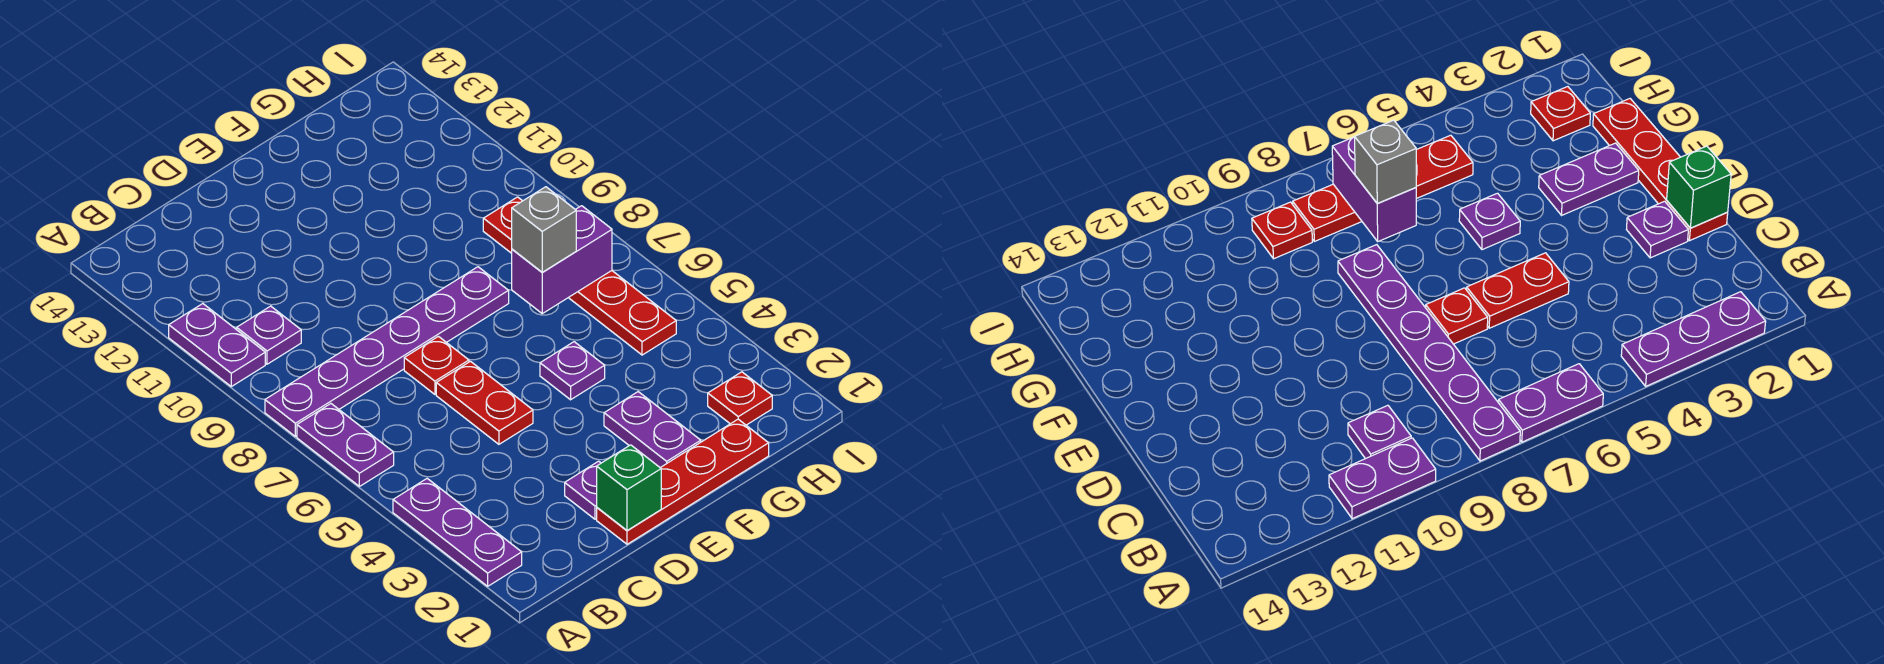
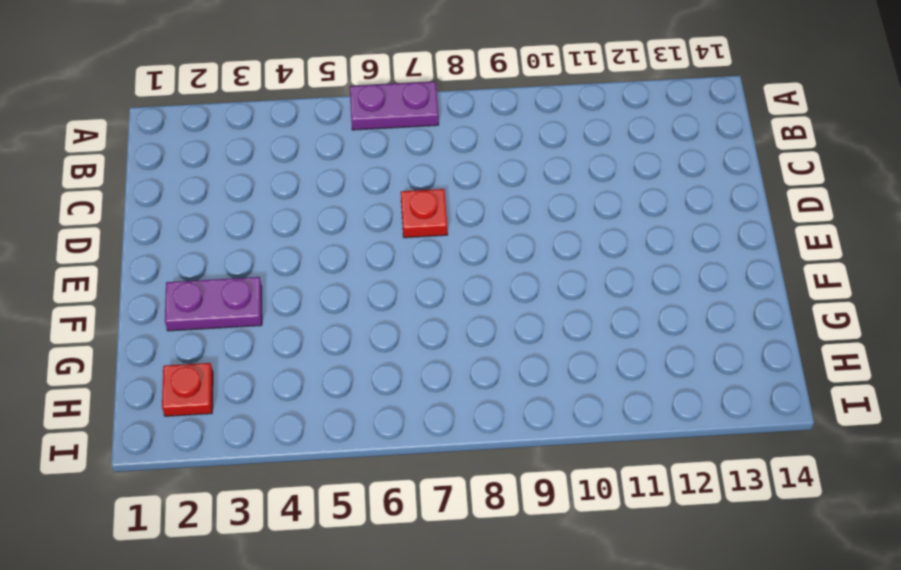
none -> purple 1x3 plate [393,479,522,586]
none -> purple 1x6 plate [265,267,509,436]
none -> purple 1x2 plate [169,304,265,386]

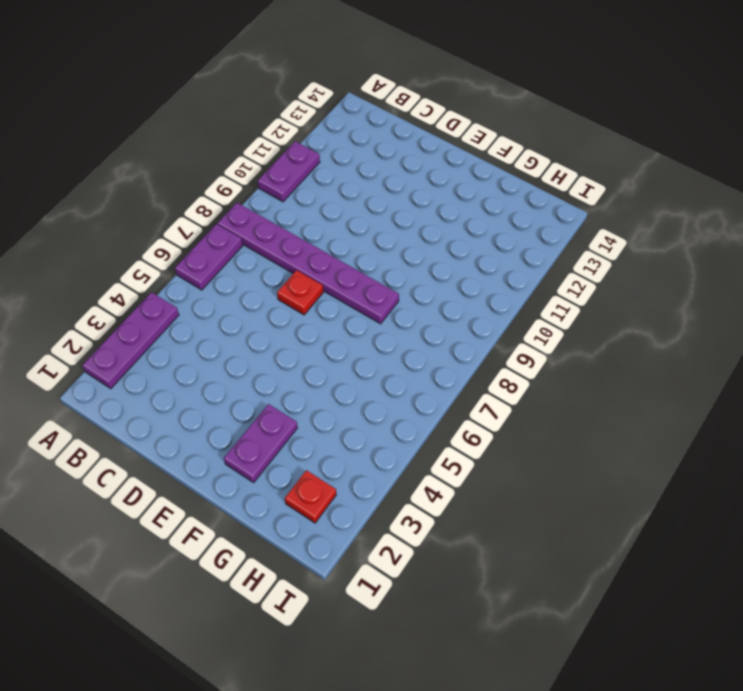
none -> purple 1x1 plate [237,306,301,364]
none -> red 1x4 plate [597,419,769,544]
none -> purple 1x1 plate [565,461,601,519]

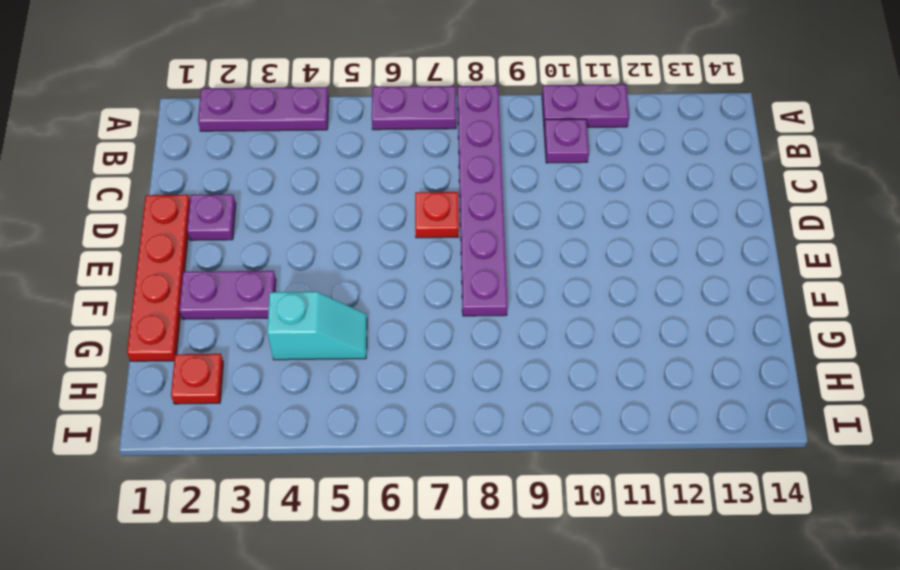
cyan 1x2 slope [267,292,367,360] -> none
none -> red 1x2 plate [436,361,533,444]
none -> purple 1x1 plate [540,342,605,400]
none -> red 1x4 plate [569,271,676,355]

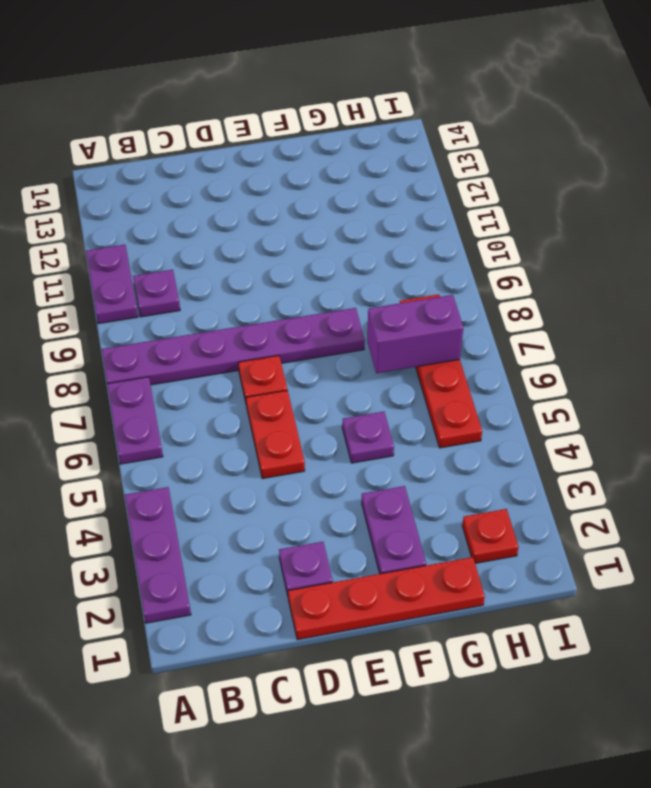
none -> red 1x1 plate [483,197,522,253]
none -> green 1x1 brick [597,445,661,531]
none -> grey 1x1 brick [512,187,576,272]

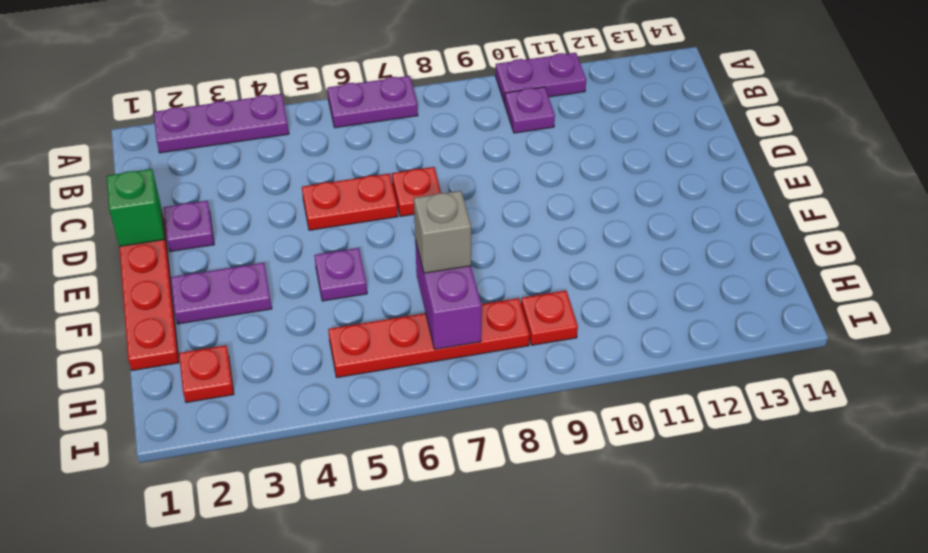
none -> purple 1x6 plate [265,267,509,436]

